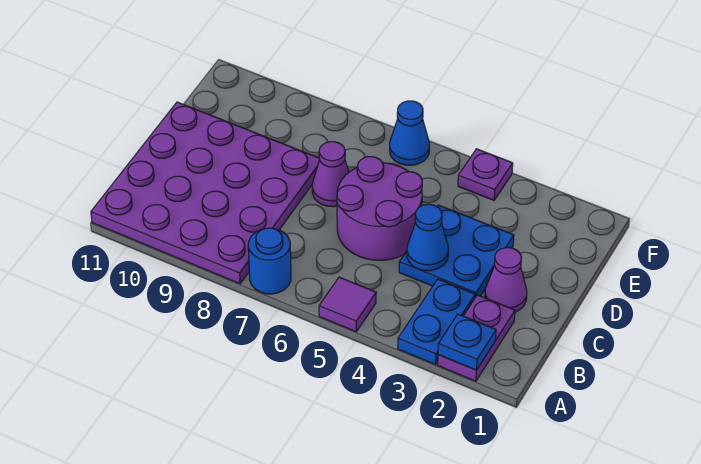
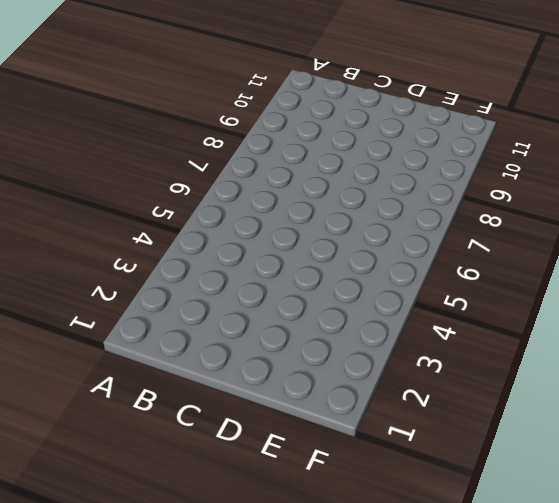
none -> purple 1x2 plate [438,295,515,381]
none -> blue 1x2 plate [398,279,475,365]
none -> purple 1x1 tile [319,277,376,332]

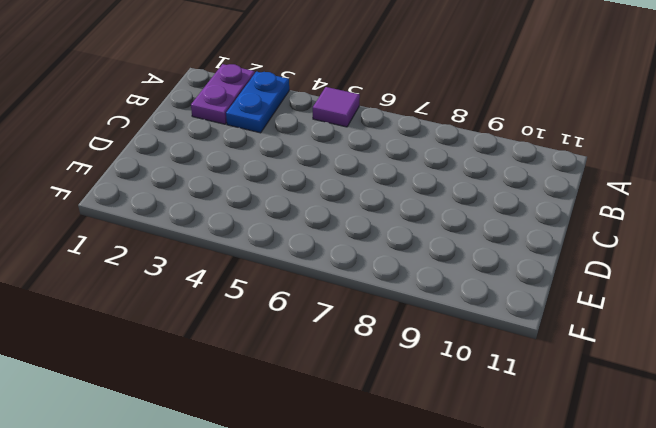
none -> blue 1x1 round brick [248,228,291,294]
none -> purple 4x4 plate [91,102,320,284]
none -> purple 1x1 cone [485,248,527,312]

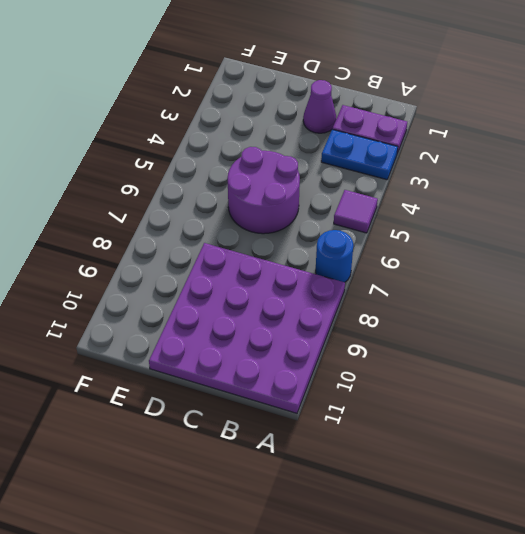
none -> blue 2x2 plate [399,205,514,297]
none -> purple 1x1 cone [312,142,349,207]
none -> purple 1x1 plate [458,149,513,200]

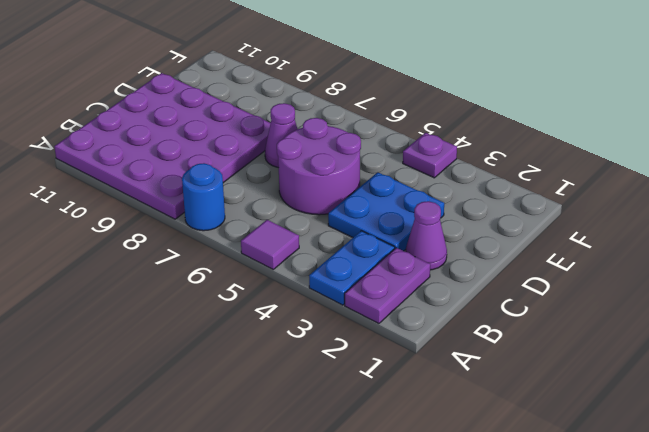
none -> blue 1x1 cone [390,101,429,165]
none -> blue 1x1 plate [438,314,496,370]
none -> blue 1x1 cone [407,204,448,271]

